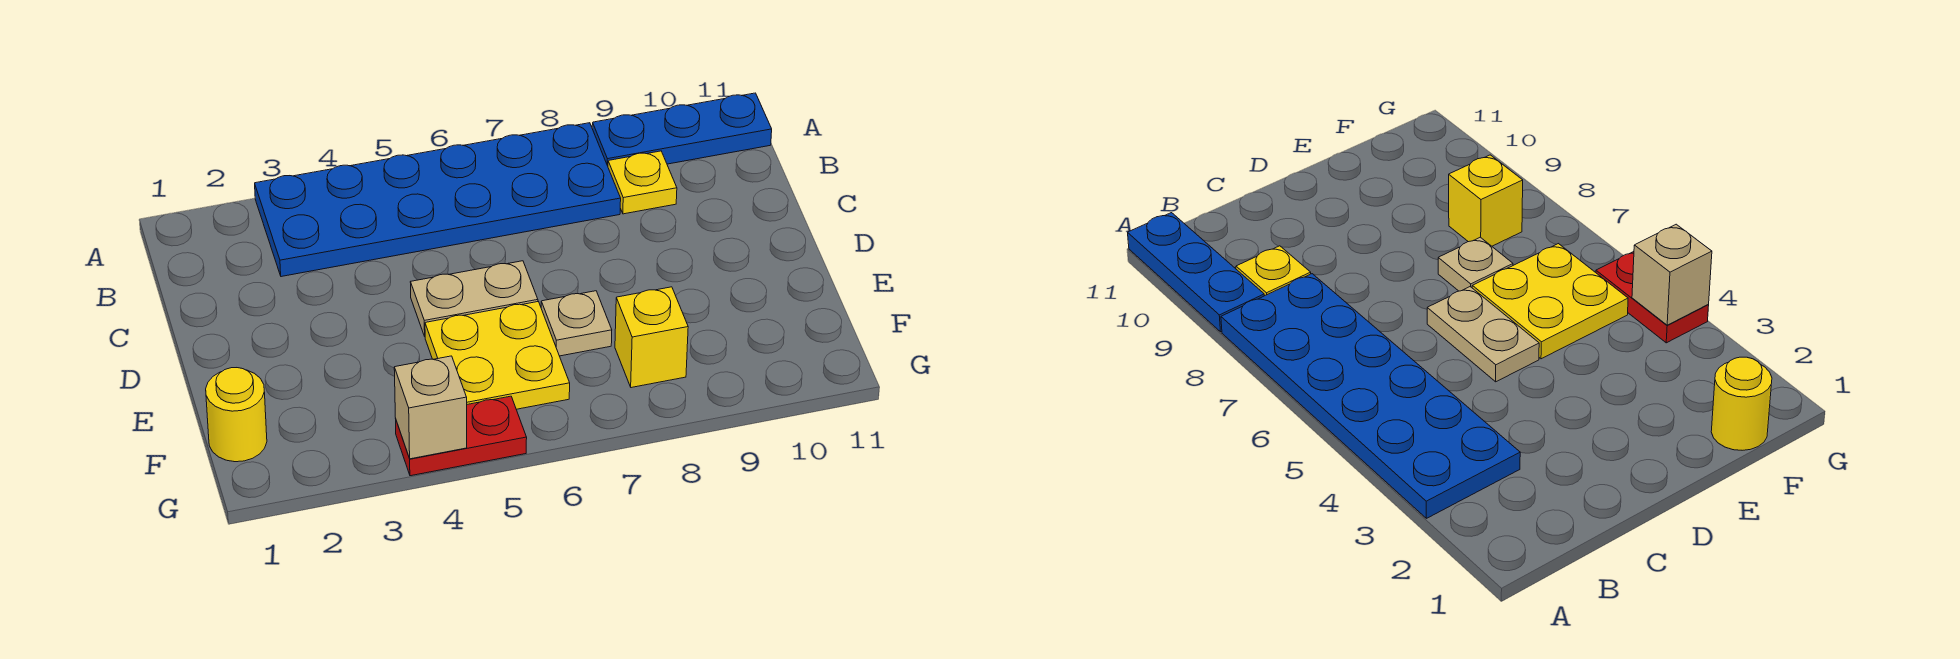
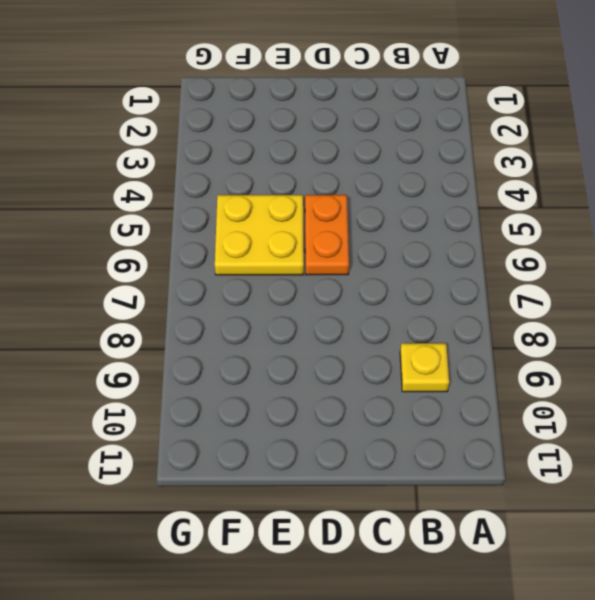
orange 1x2 plate [305,195,349,275] -> tan 1x2 plate [410,261,538,336]
none -> blue 2x6 plate [255,123,621,277]
none -> blue 1x3 plate [592,93,772,166]

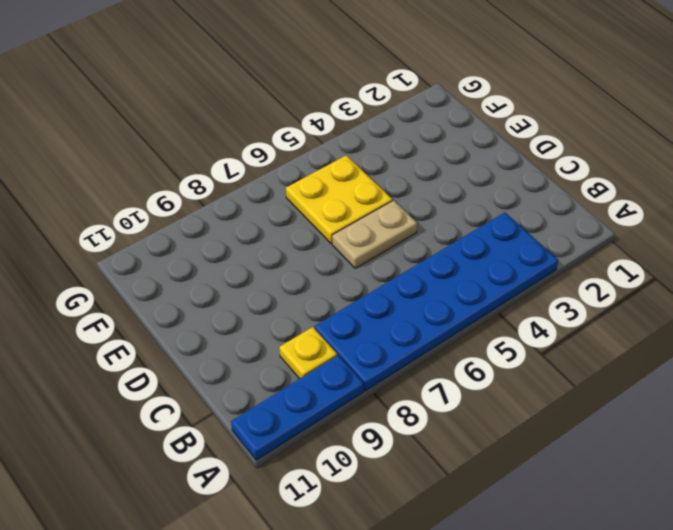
none -> tan 1x1 plate [541,291,612,356]
none -> yellow 1x1 round brick [206,368,267,462]

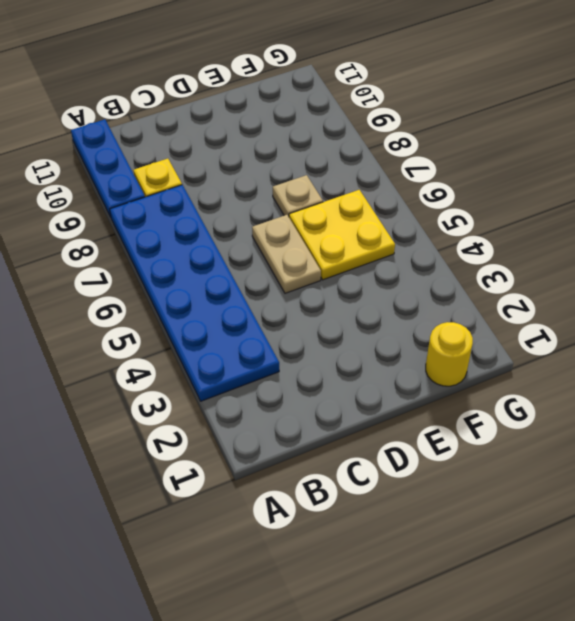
none -> yellow 1x1 brick [615,287,688,388]
none -> red 1x2 plate [396,396,527,476]

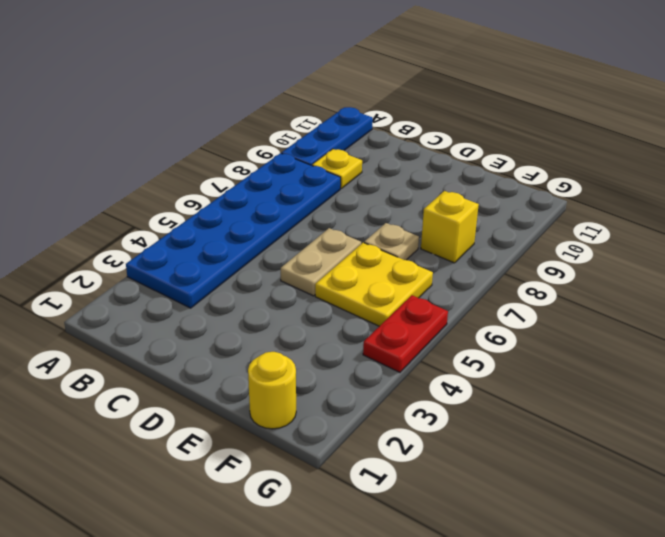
none -> tan 1x1 brick [394,356,467,459]

